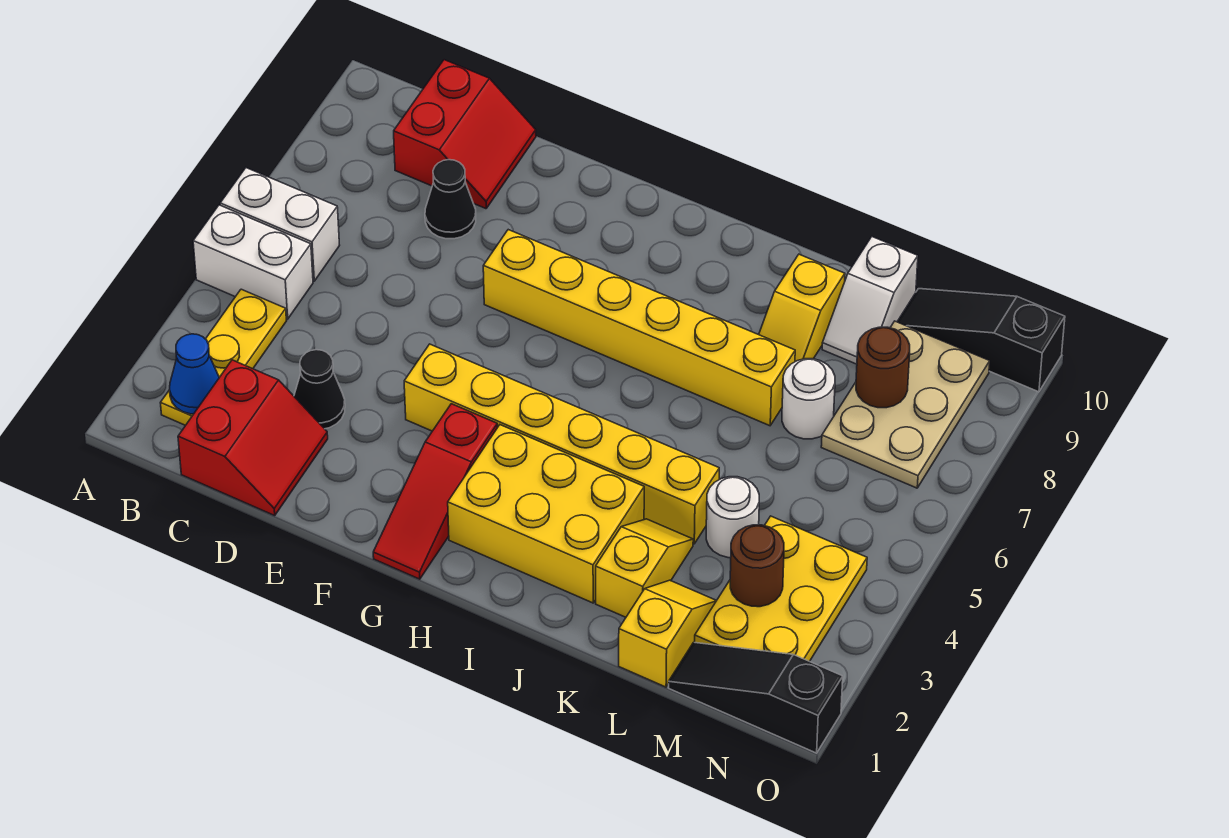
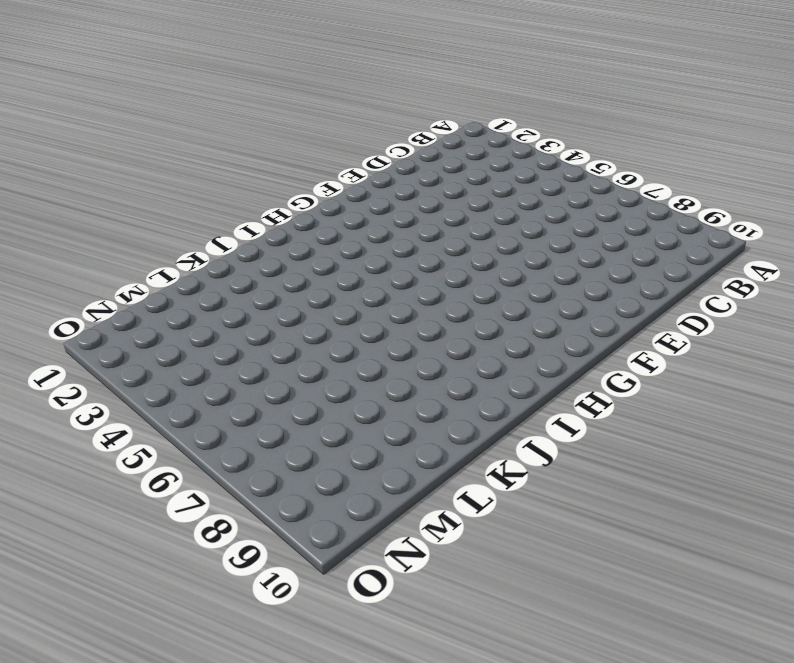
none -> white 1x2 brick [193,205,313,319]
none -> white 1x2 brick [220,168,340,281]
none -> yellow 1x3 plate [161,289,286,425]

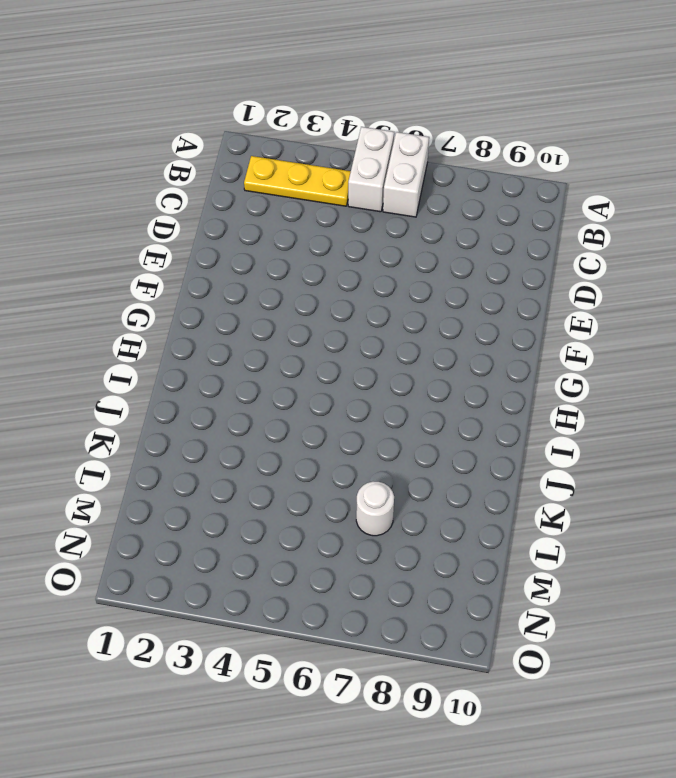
none -> red 2x2 slope [178,360,328,516]
none -> red 2x2 slope [394,60,536,209]
none -> black 1x1 cone [294,350,345,429]

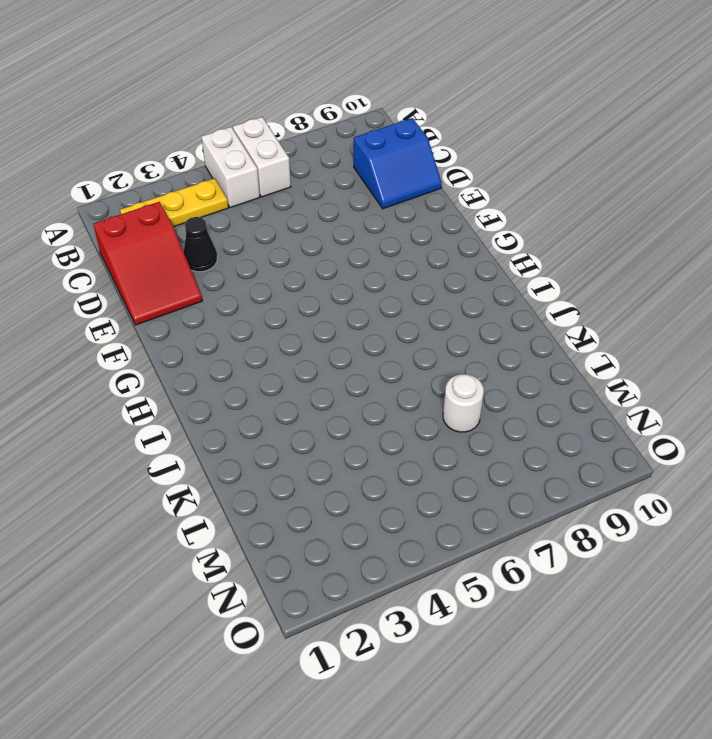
red 2x3 slope [93,202,203,325] -> red 2x2 slope [178,360,328,516]
blue 2x2 slope [354,118,442,209] -> red 2x2 slope [394,60,536,209]
none -> black 1x1 cone [425,160,476,239]
none -> yellow 1x6 brick [404,344,719,544]
none -> yellow 1x6 brick [483,230,795,426]

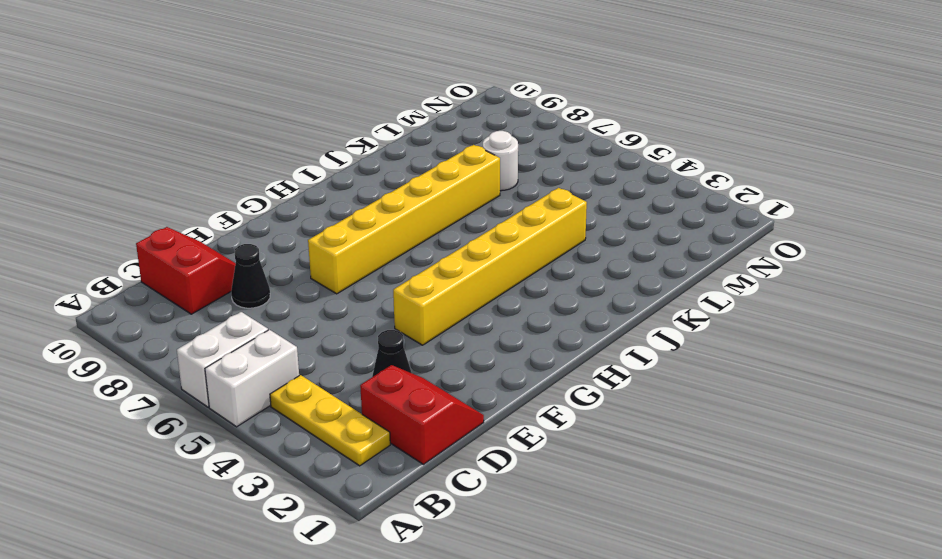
none -> red 1x3 slope [373,404,497,579]
none -> yellow 2x3 brick [448,425,644,603]
none -> yellow 1x2 slope [596,519,693,617]

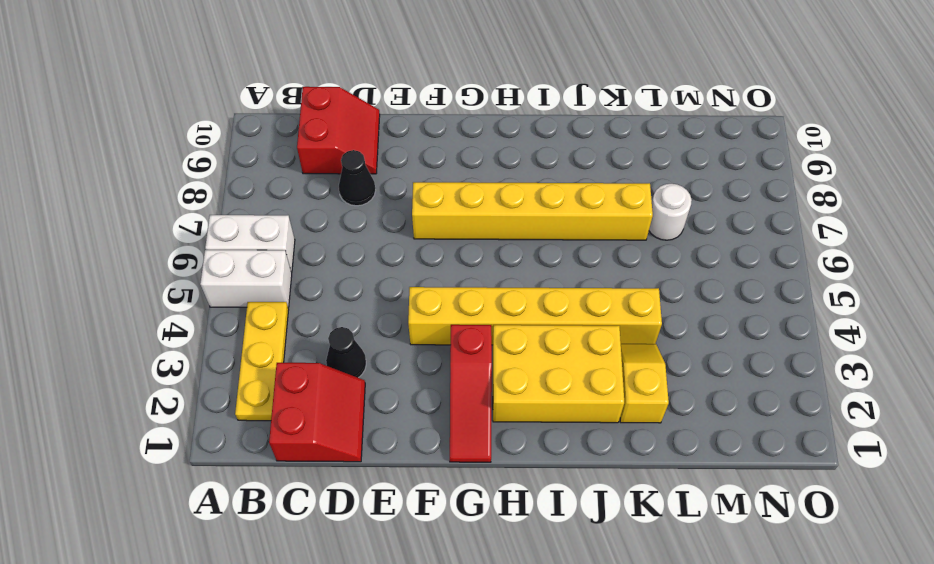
none -> yellow 1x2 slope [759,254,845,362]
none -> yellow 1x2 slope [619,580,717,687]
none -> white 1x1 round brick [706,477,759,558]

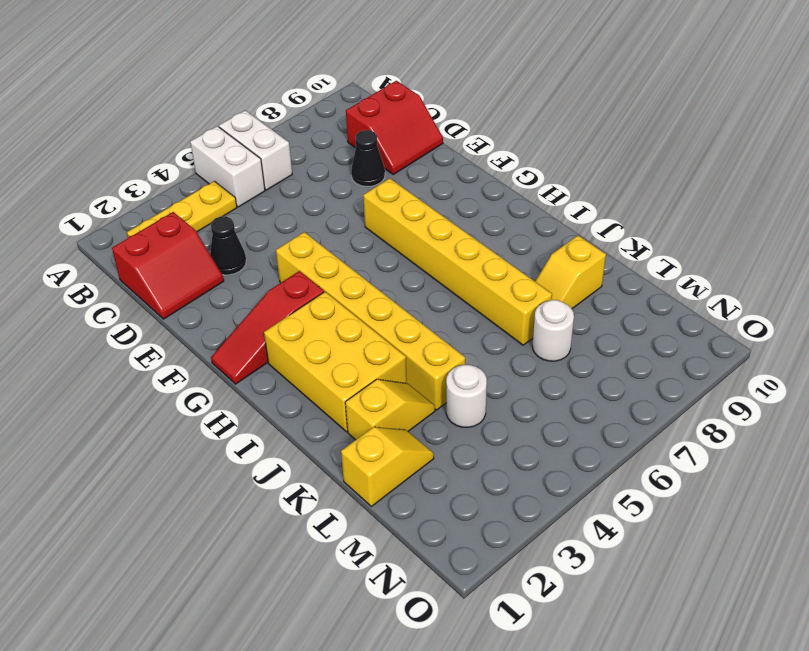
none -> white 1x2 slope [822,237,918,364]
none -> black 1x3 slope [669,642,843,753]
none -> yellow 2x3 plate [695,516,867,661]

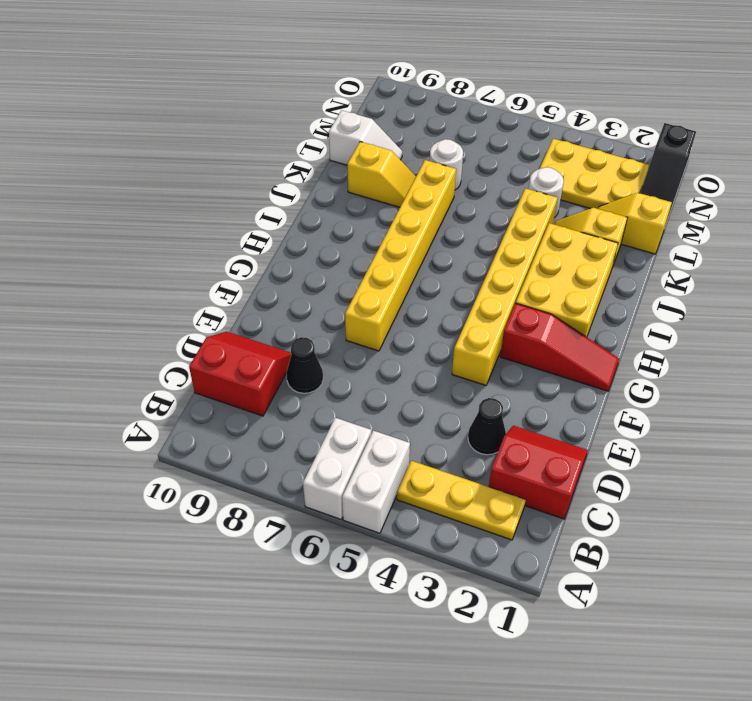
none -> tan 2x3 plate [821,321,990,488]
none -> black 1x3 slope [897,289,1065,392]
none -> blue 1x1 cone [170,334,219,414]

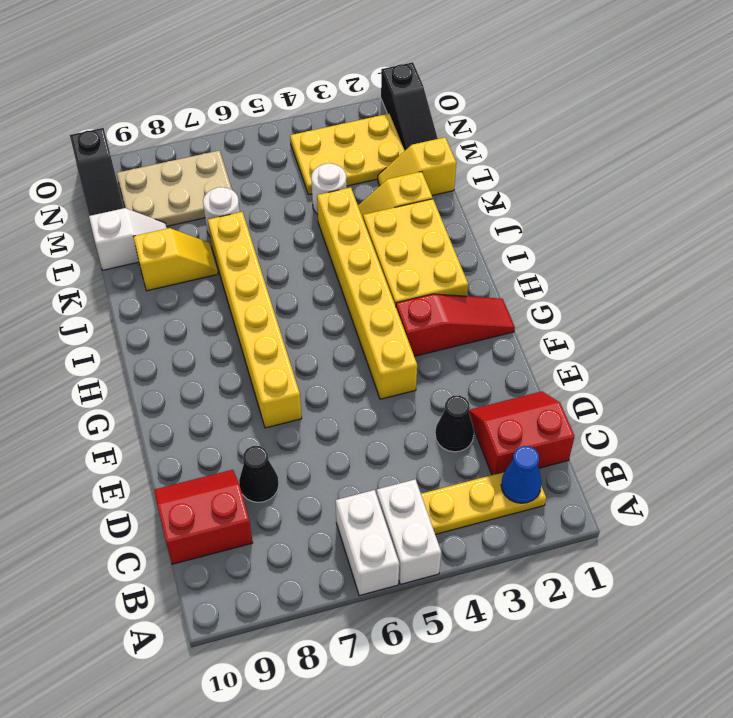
none -> brown 1x1 round brick [730,525,784,607]
none -> brown 1x1 round brick [856,327,910,408]

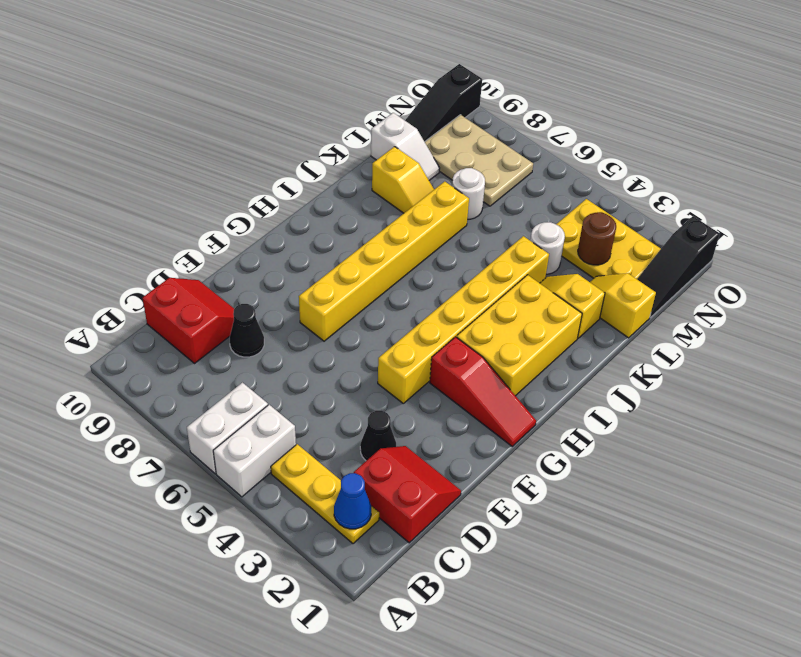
none -> brown 1x1 round brick [856,327,910,408]

